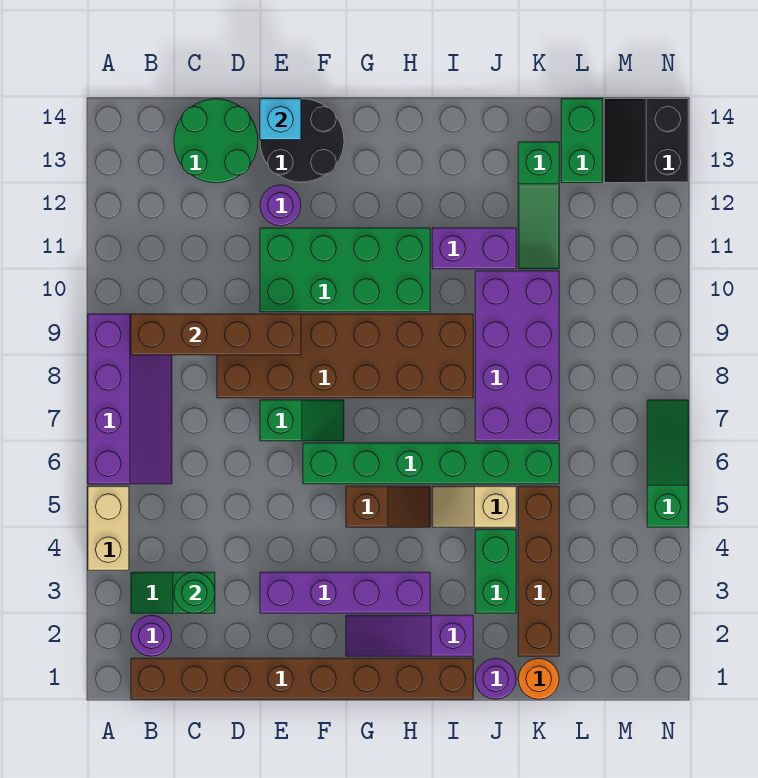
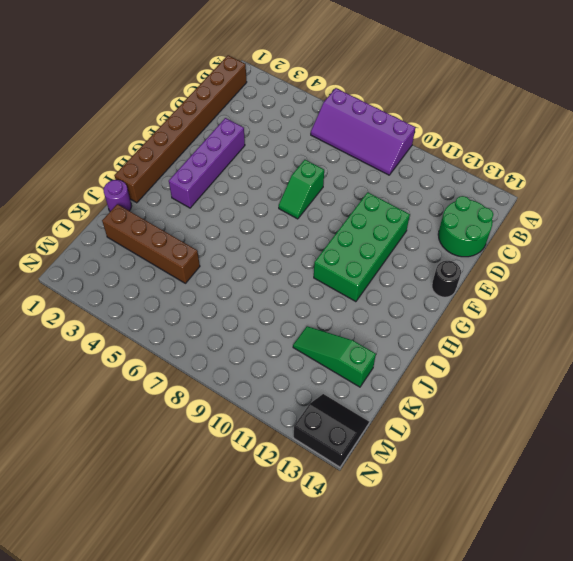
black 1x1 round brick [432,261,461,297] -> black 2x2 round brick [260,99,344,183]
none -> tan 1x2 brick [88,486,129,570]
none -> purple 1x1 round brick [131,615,172,656]
none -> green 1x2 slope [131,572,215,613]

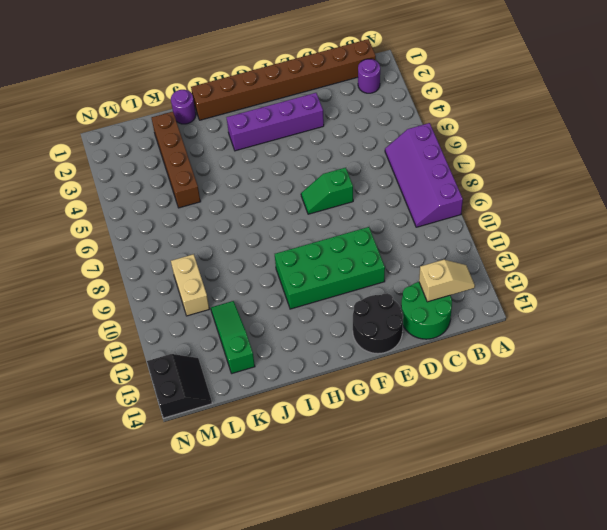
tan 1x2 slope [419,260,475,302] -> tan 1x2 slope moved to [432,486,516,527]
tan 1x2 brick [171,254,209,316] -> tan 1x2 brick moved to [88,486,129,570]
none -> green 1x2 slope [131,572,215,613]
none -> brown 2x6 brick [217,314,473,398]
none -> purple 1x1 round brick [260,185,301,226]

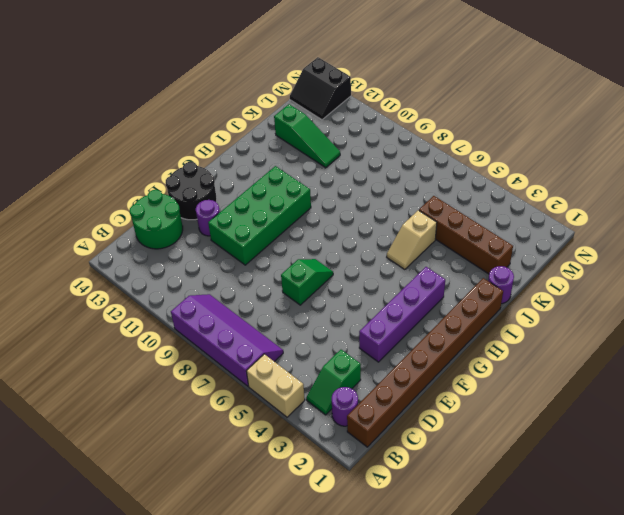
none -> brown 2x6 brick [217,314,473,398]
none -> green 1x6 brick [303,443,559,484]
none -> purple 1x3 slope [346,615,473,656]

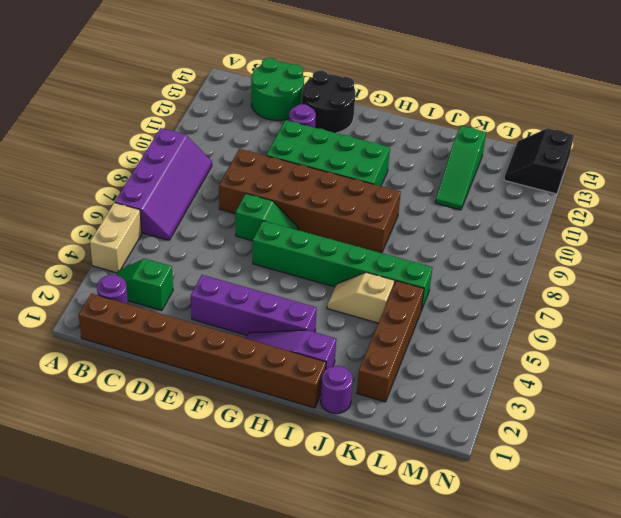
none -> brown 1x2 slope [346,486,430,527]
none -> purple 1x2 brick [432,228,516,269]
none -> green 1x2 brick [475,529,516,613]

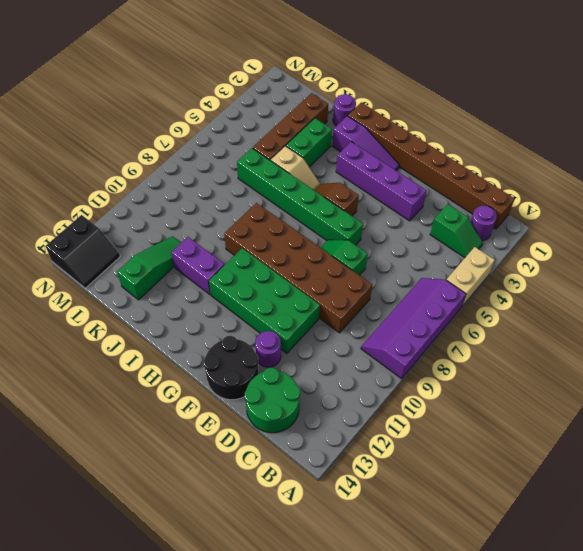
none -> purple 2x4 brick [475,271,559,441]
none -> orange 1x1 round brick [518,658,559,699]
none -> green 1x2 brick [561,99,602,183]

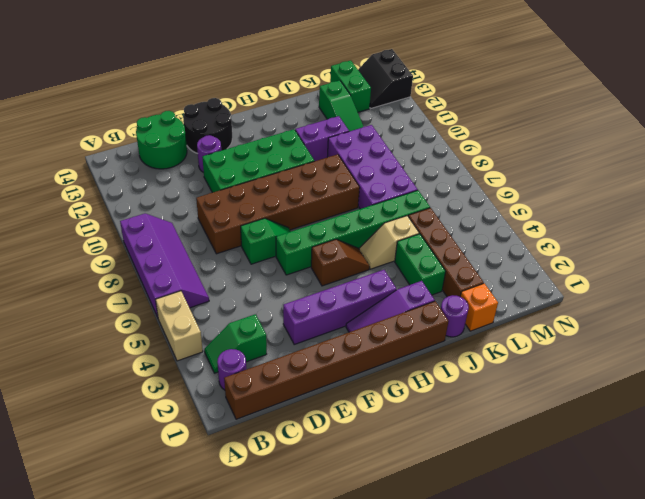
orange 1x1 brick [460,283,498,331] -> orange 1x1 round brick [518,658,559,699]
none -> green 1x3 slope [647,400,688,527]
none -> brown 1x4 brick [131,314,301,355]
none -> green 1x1 round brick [174,572,215,613]

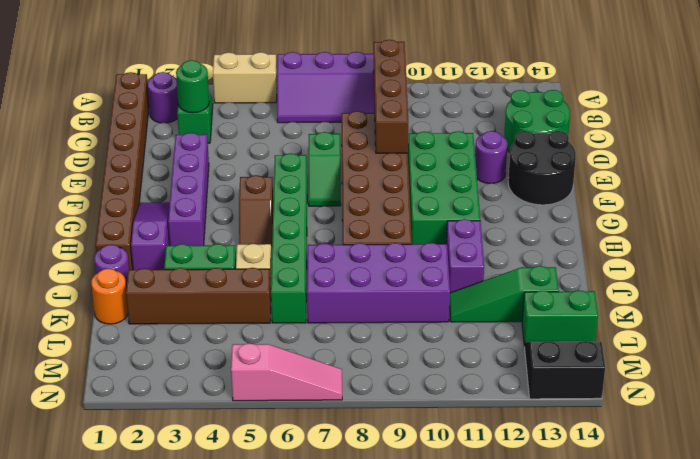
pink 1x3 slope [231,343,342,401] -> green 1x3 slope [647,400,688,527]
none -> cyan 1x1 brick [260,99,301,140]

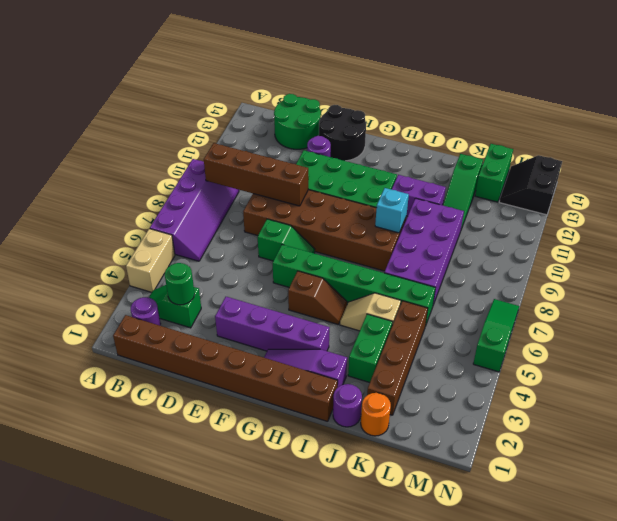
cyan 1x1 brick [375,188,409,233] -> cyan 1x1 brick moved to [260,99,301,140]

